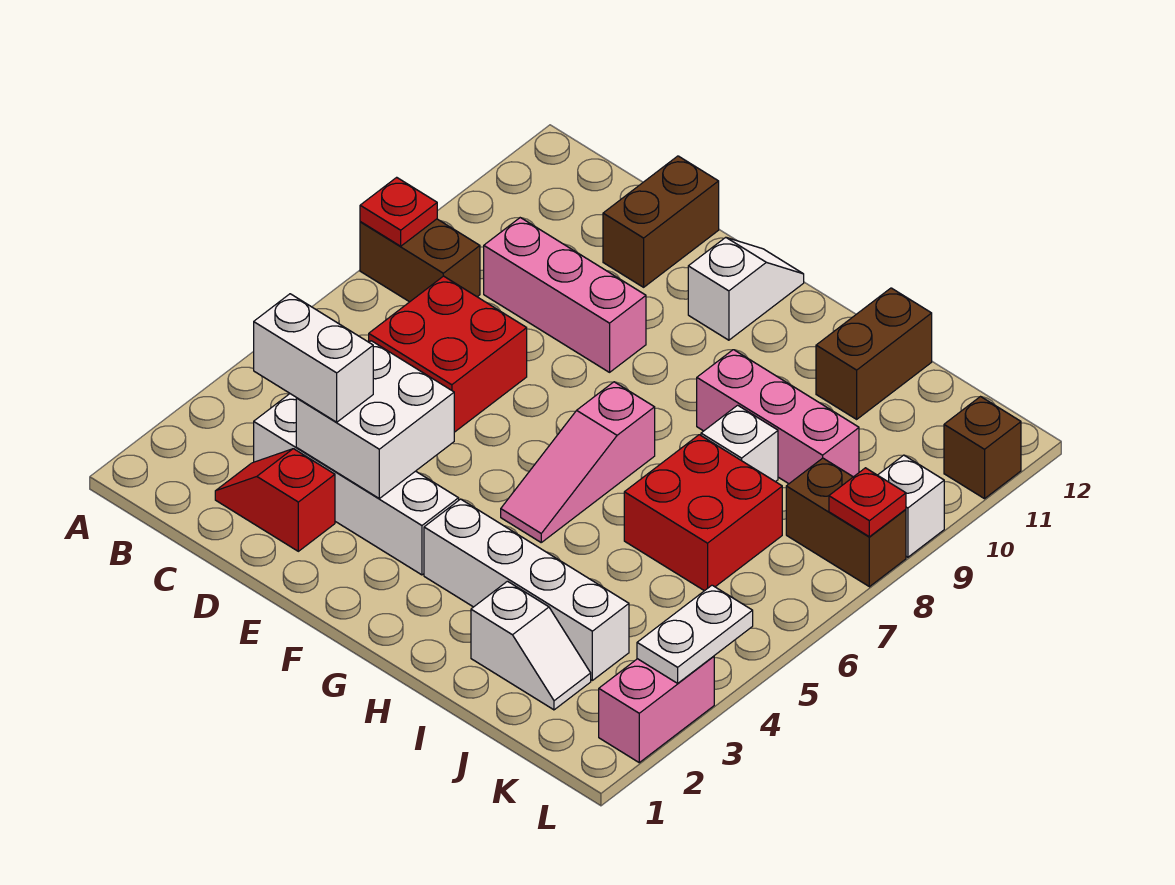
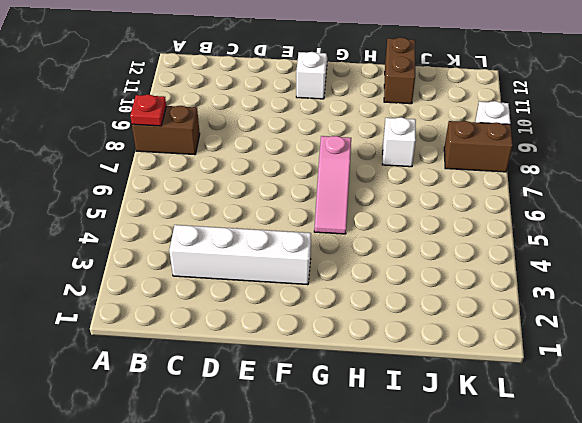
none -> red 1x2 slope [215,449,335,551]
none -> red 2x2 brick [369,276,527,432]
none -> pink 1x3 brick [484,218,646,372]

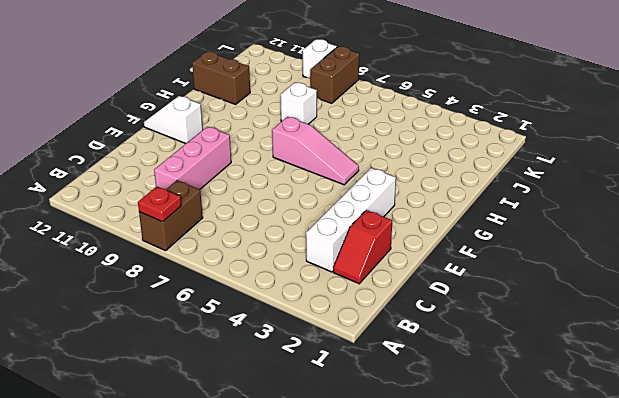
none -> red 2x2 brick [369,276,527,432]
none -> brown 1x2 brick [603,156,719,287]
none -> white 1x4 brick [424,499,629,680]

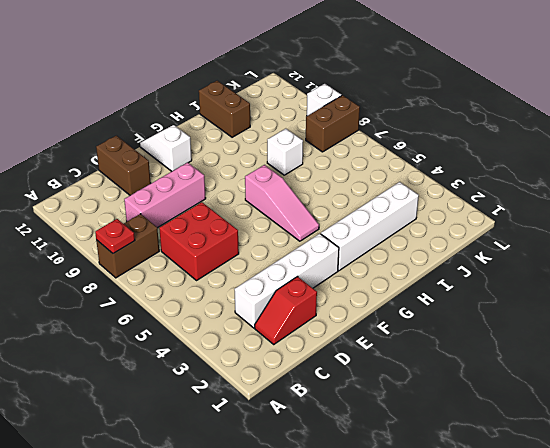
none -> pink 1x3 brick [697,350,859,484]
none -> white 1x2 slope [471,581,591,710]
none -> red 2x2 brick [624,435,782,591]

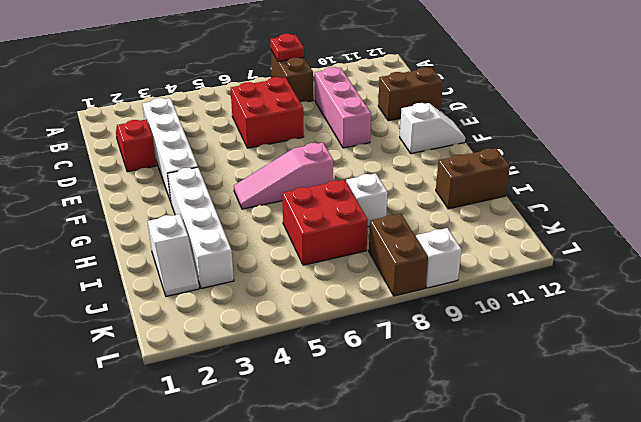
none -> pink 1x3 brick [697,350,859,484]
none -> pink 1x2 brick [599,656,714,762]
none -> brown 1x1 brick [944,397,1021,499]

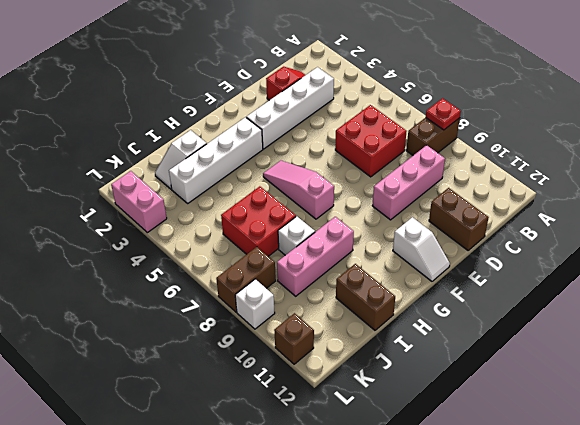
none -> white 2x2 brick [296,341,454,498]
none -> white 1x2 plate [637,585,753,683]
none -> red 1x1 plate [829,468,906,537]

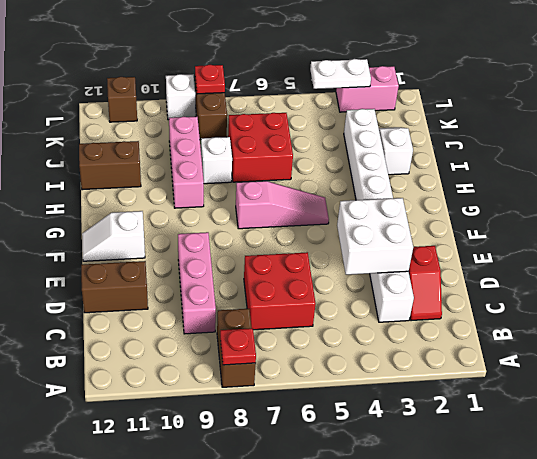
none -> white 1x2 brick [254,294,373,422]

